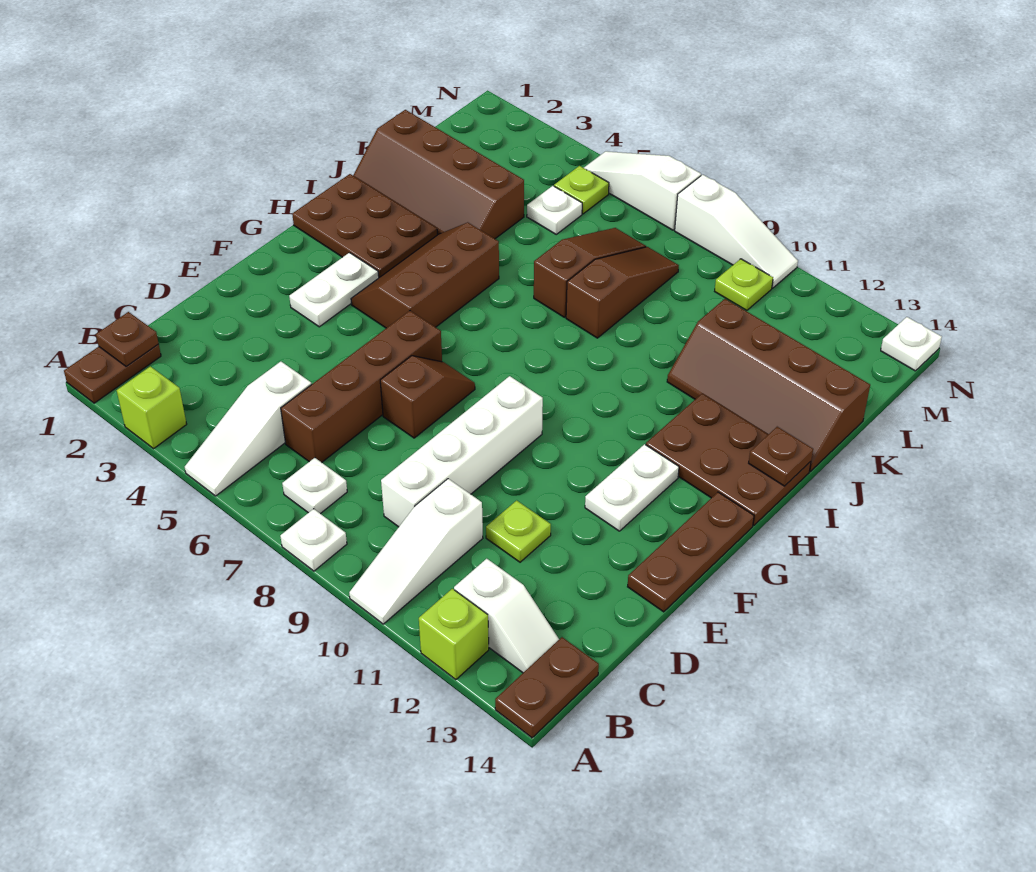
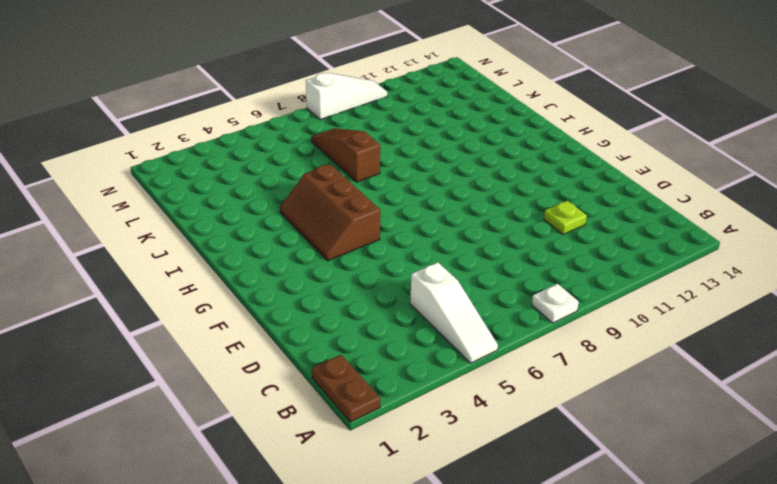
none -> lime 1x1 brick [117,366,187,448]
none -> white 1x3 slope [349,479,483,624]
none -> lime 1x1 brick [419,589,489,680]
none -> brown 1x2 plate [495,637,599,738]

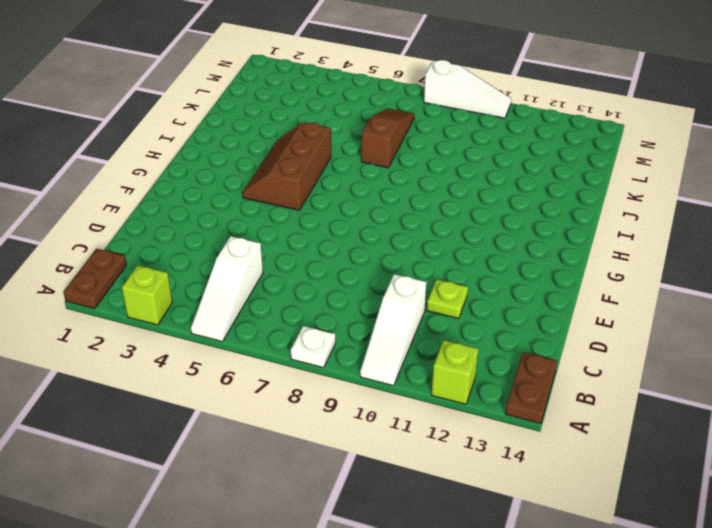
none -> white 1x1 plate [282,458,347,514]
none -> white 1x2 slope [454,559,559,673]
none -> brown 1x4 brick [281,311,442,462]
none -> white 1x4 brick [381,376,543,527]

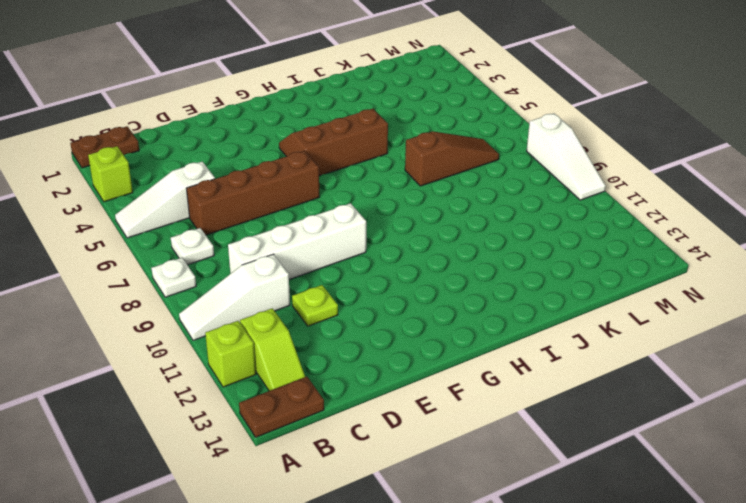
lime 1x2 slope [240,308,305,391] -> white 1x2 slope [454,559,559,673]
none -> brown 1x2 slope [380,356,475,438]
none -> brown 1x3 plate [628,492,754,612]
none -> white 1x2 plate [289,253,379,327]
none -> white 1x2 plate [585,444,679,531]

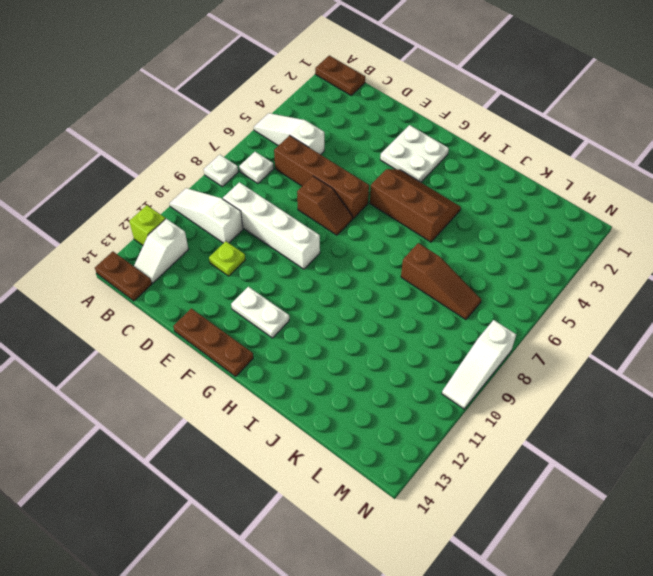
white 2x2 plate [380,125,449,182] -> white 1x2 plate [289,253,379,327]
none -> lime 1x1 brick [117,366,187,448]
none -> brown 2x3 plate [292,174,437,278]
none -> brown 2x3 plate [646,393,811,526]
none -> brown 2x4 slope [353,110,524,239]

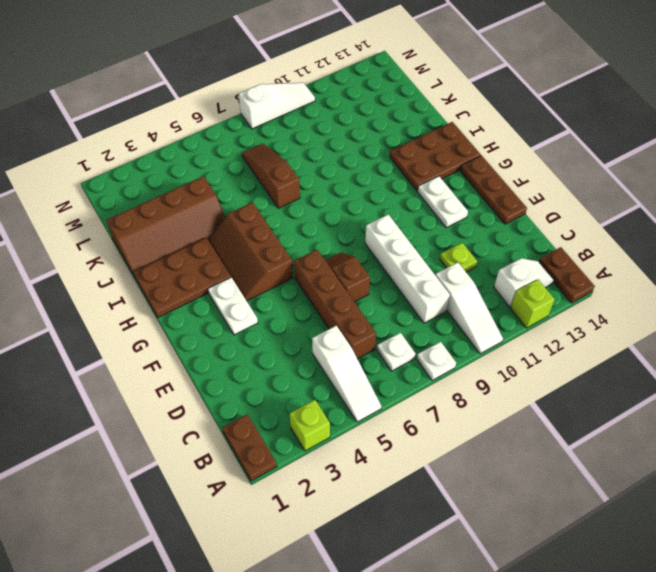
none -> brown 1x3 slope [566,247,679,338]
none -> brown 2x4 slope [667,299,870,471]
none -> white 1x1 plate [527,186,582,234]
none -> lime 1x1 plate [554,166,609,214]

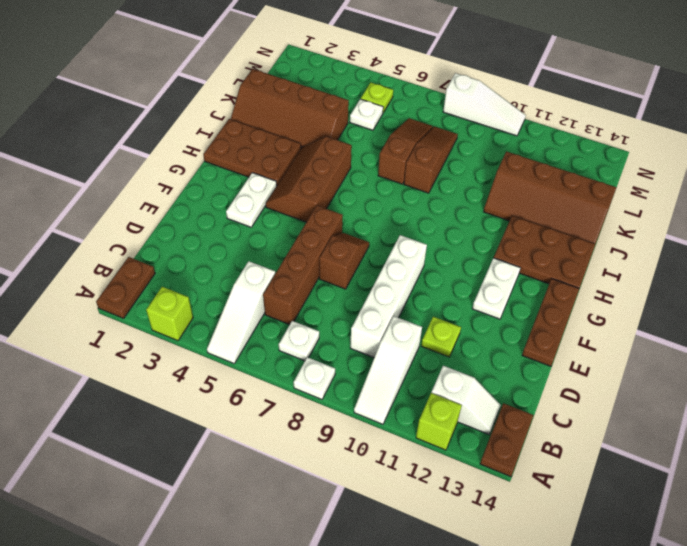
none -> lime 1x1 plate [715,259,773,310]
none -> white 1x3 slope [584,151,701,230]
none -> white 1x1 plate [881,317,942,371]
none -> brown 1x1 plate [96,312,159,366]

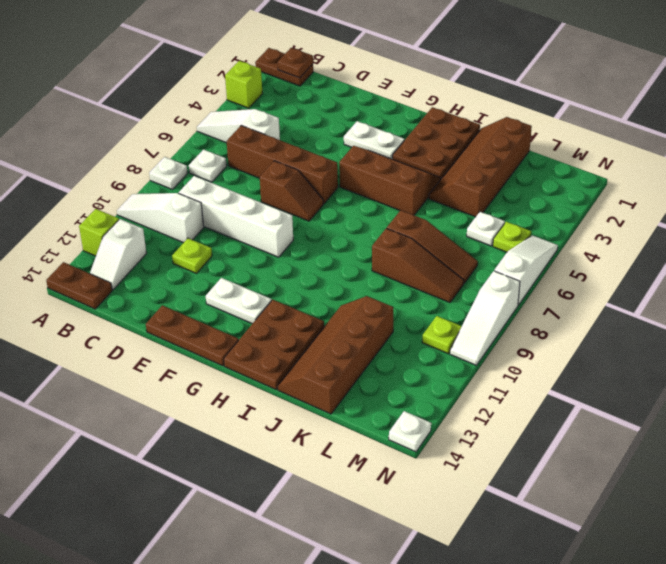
none -> brown 1x1 plate [749,427,813,486]

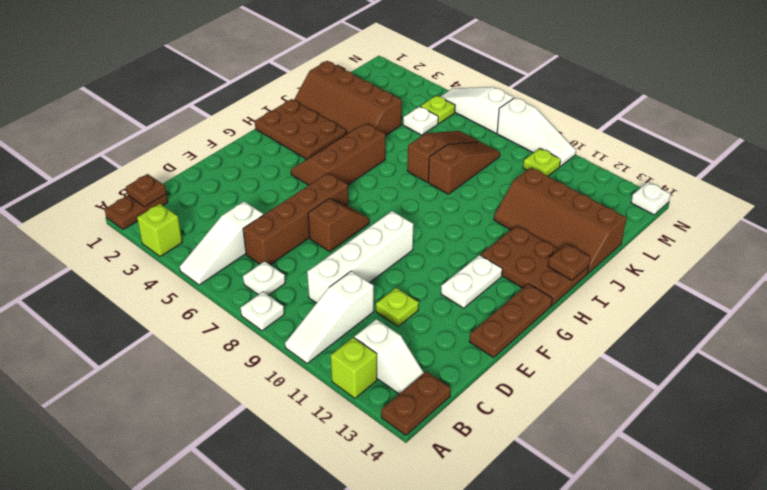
none -> white 1x2 plate [289,253,379,327]

